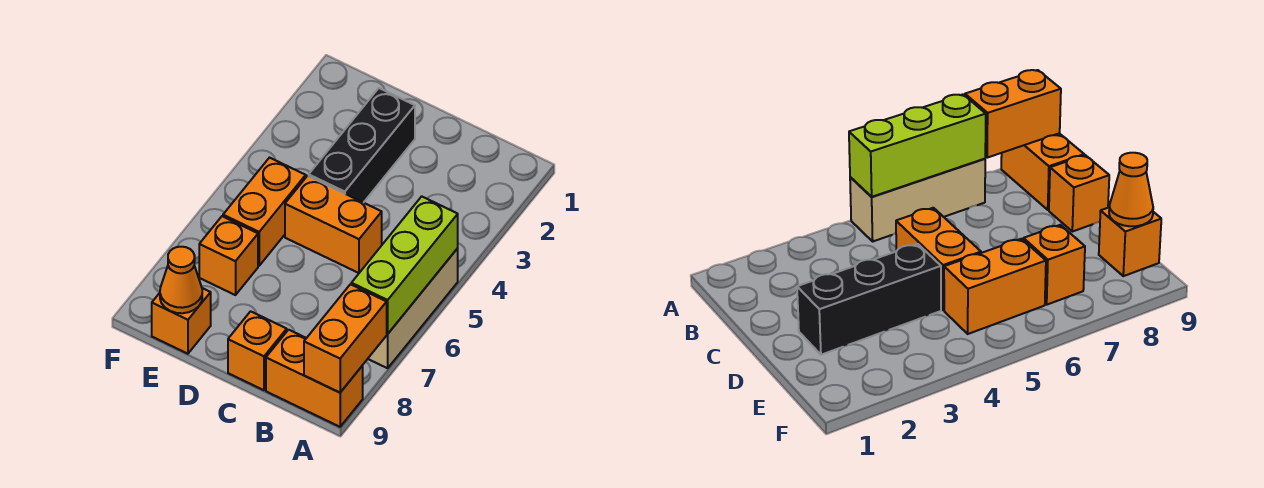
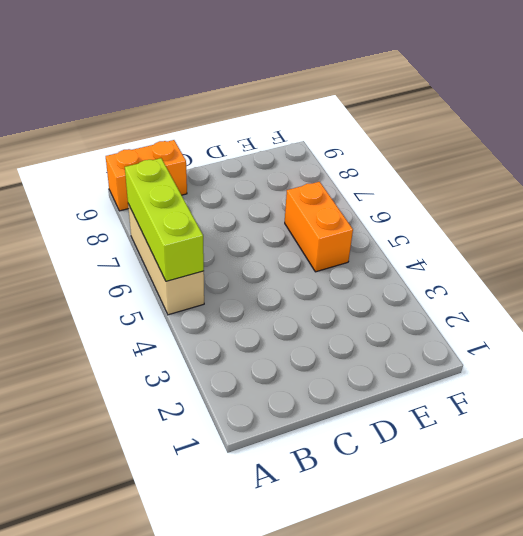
none -> orange 1x2 brick [285,176,382,273]
none -> orange 1x1 brick [228,311,287,390]

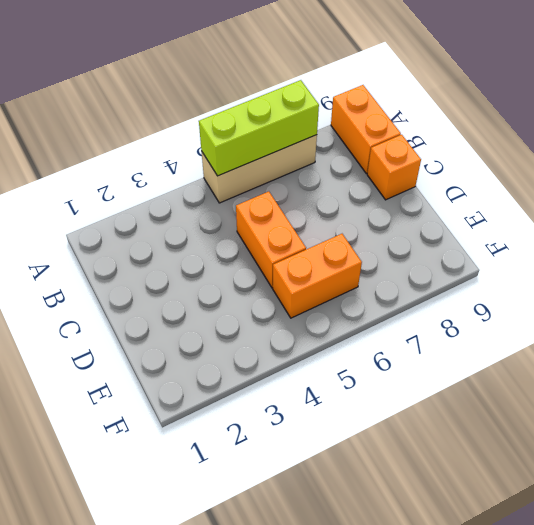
none -> black 1x3 brick [309,88,415,203]
none -> orange 1x1 brick [199,216,258,295]

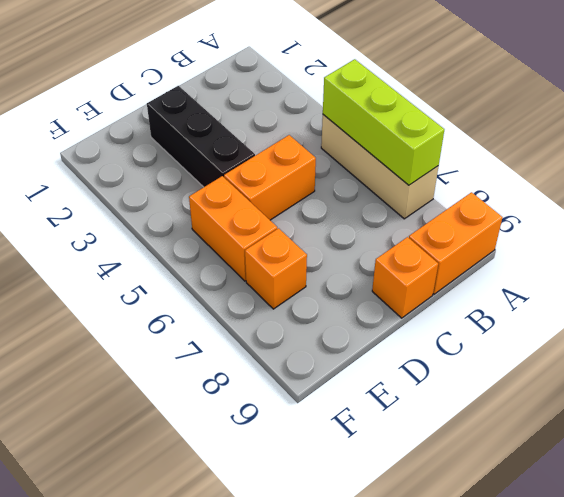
none -> orange 1x1 brick [152,288,211,354]
none -> orange 1x2 brick [304,284,387,393]

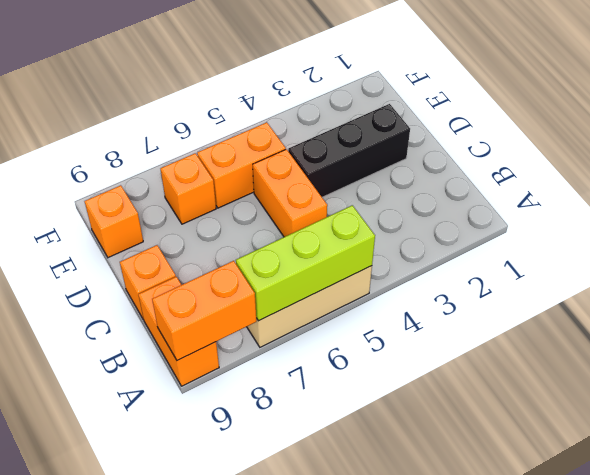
none -> orange 1x1 cone [160,247,202,313]

